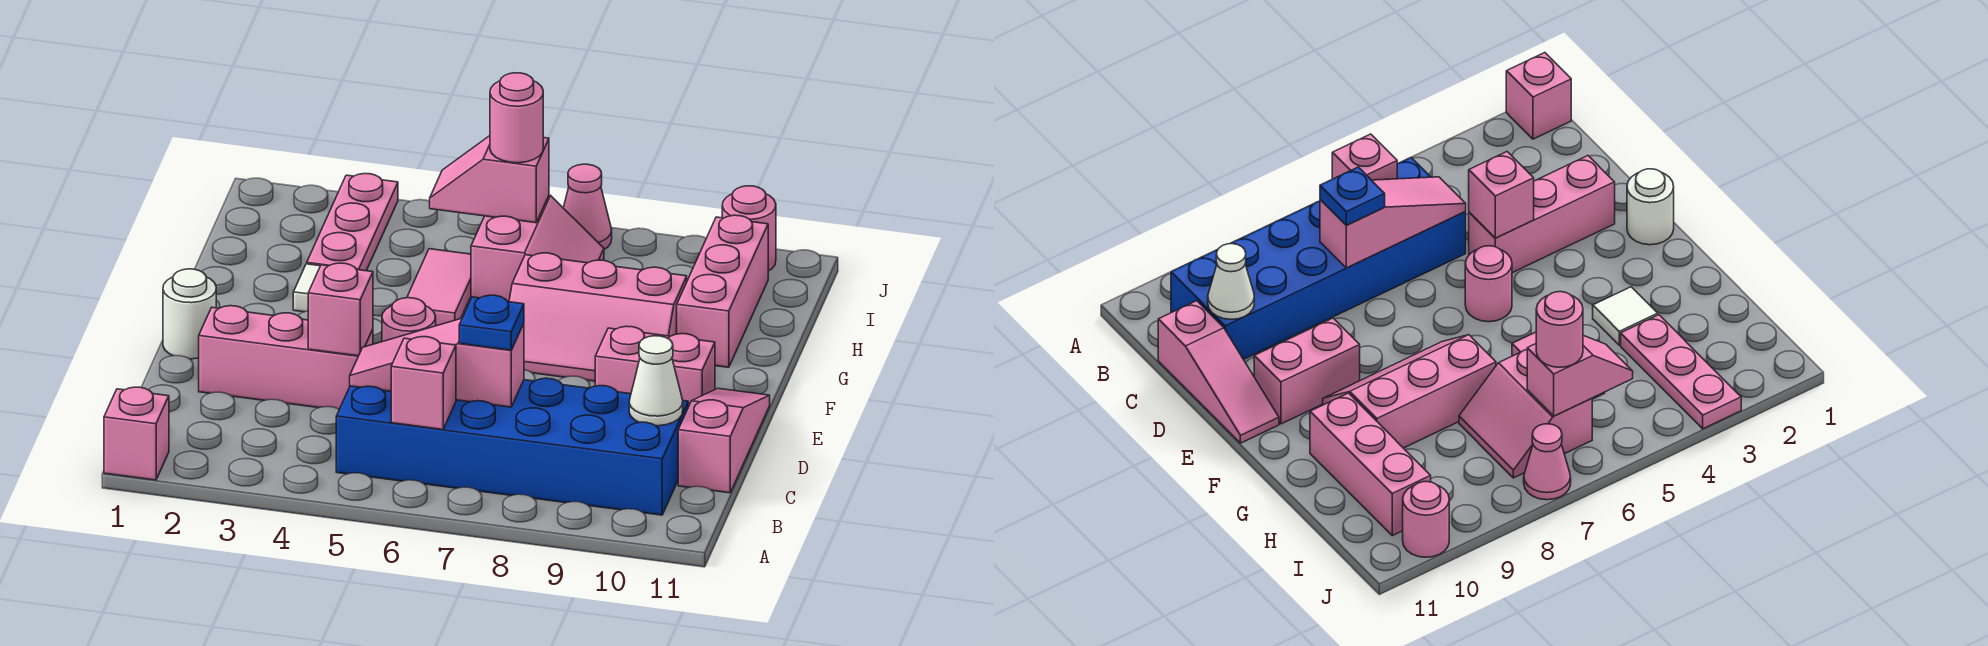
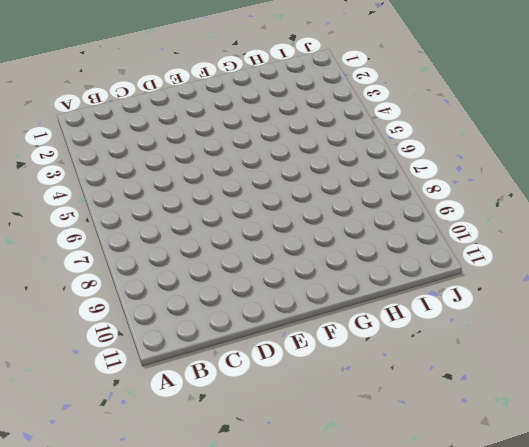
none -> pink 1x1 brick [104,387,169,480]
none -> blue 2x6 brick [336,378,688,515]
none -> pink 1x3 slope [678,388,770,493]

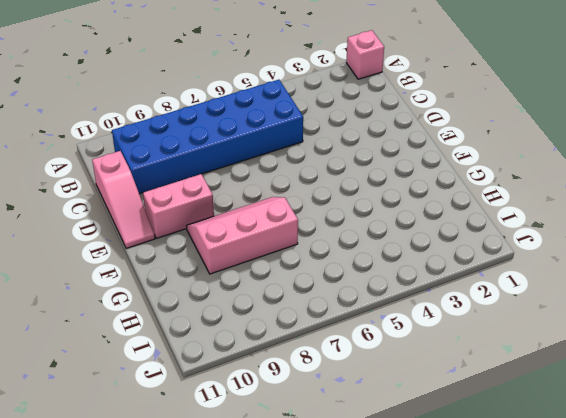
none -> pink 1x3 brick [199,306,373,409]
none -> white 1x1 round brick [163,269,216,359]
none -> pink 1x1 round brick [382,298,436,342]

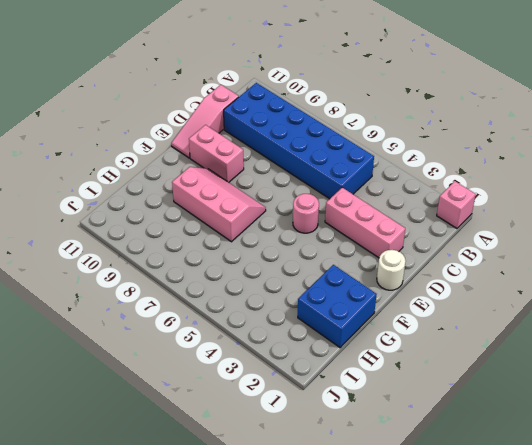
blue 2x2 brick [298,265,377,348] -> none
none -> white 1x1 tile [293,264,320,312]
none -> pink 1x2 tile [407,249,471,326]
none -> pink 1x3 brick [677,215,768,367]

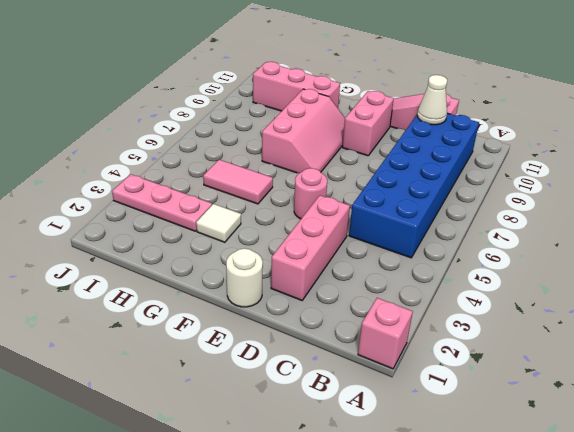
none -> pink 2x2 slope [471,195,604,302]
none -> pink 1x1 cone [564,164,612,249]
none -> pink 1x1 round brick [722,186,776,271]

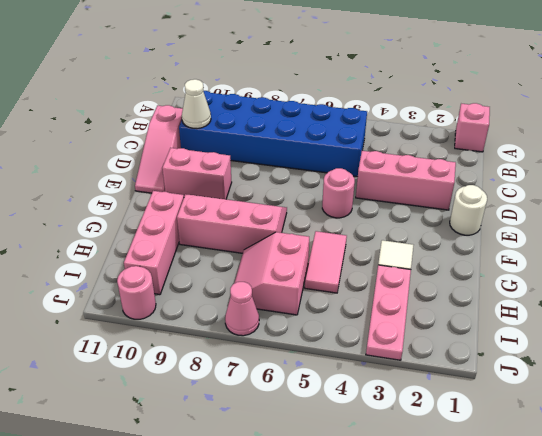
none -> pink 1x1 brick [391,337,456,430]
none -> pink 1x3 slope [350,318,524,407]
none -> pink 1x1 brick [308,263,373,356]

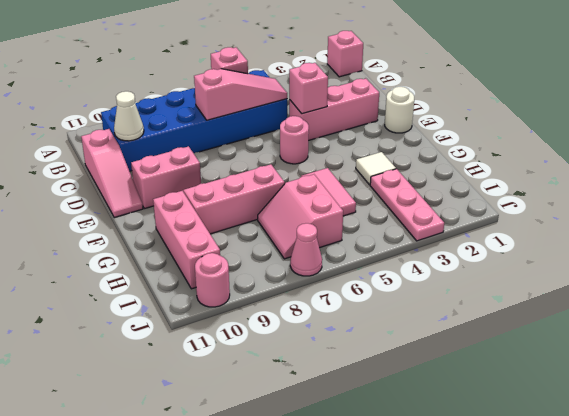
none -> pink 1x2 slope [430,136,549,223]
none -> blue 1x1 plate [459,295,524,350]
none -> pink 1x1 round brick [490,73,543,163]

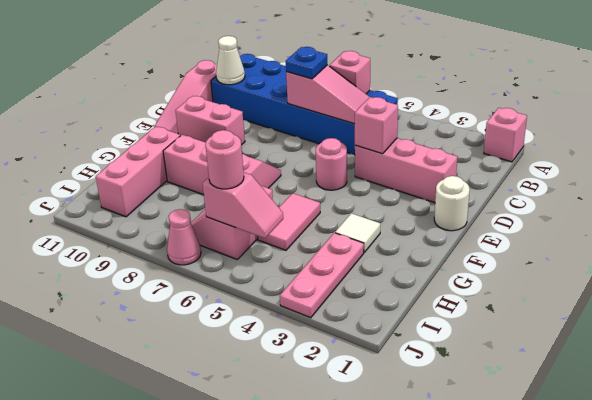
none -> pink 1x1 round brick [722,186,776,271]

